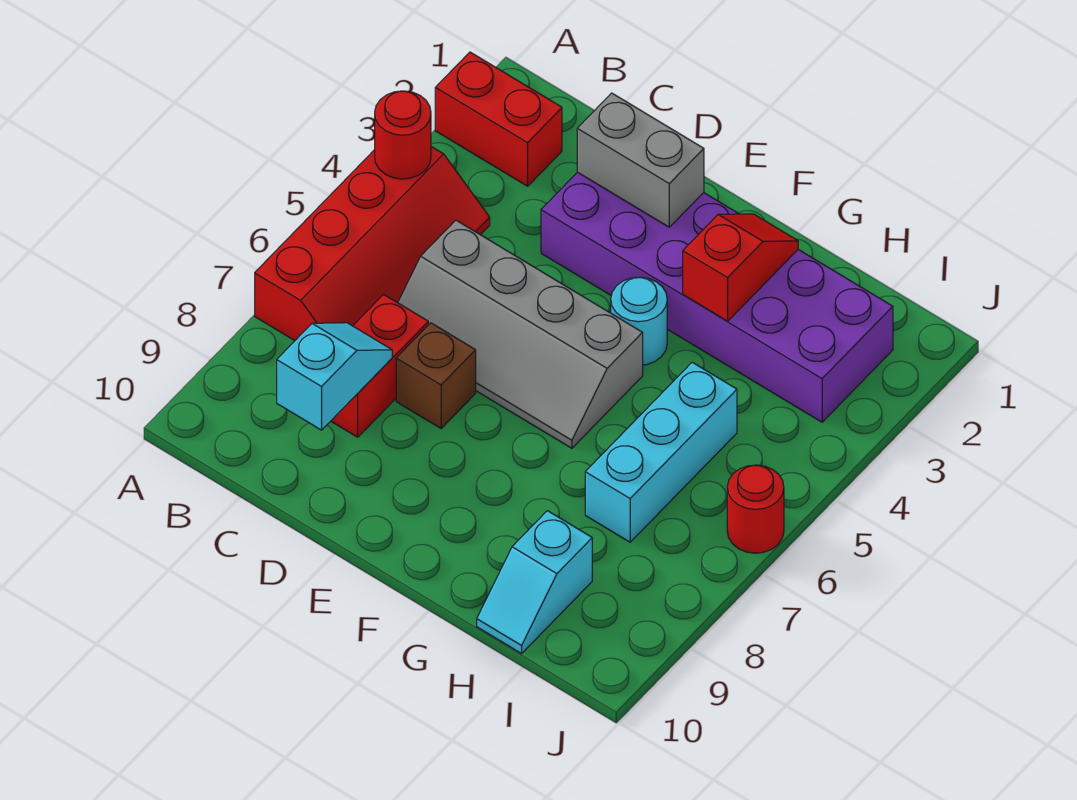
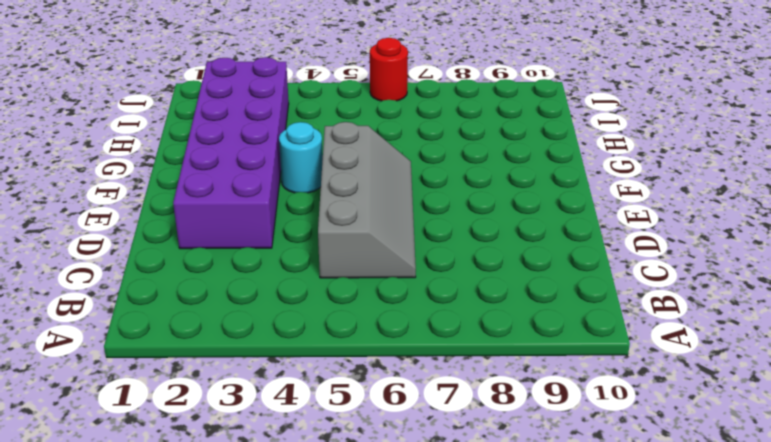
none -> red 1x2 brick [435,52,562,186]
none -> red 2x4 slope [255,147,490,341]
none -> red 1x2 brick [331,294,428,437]

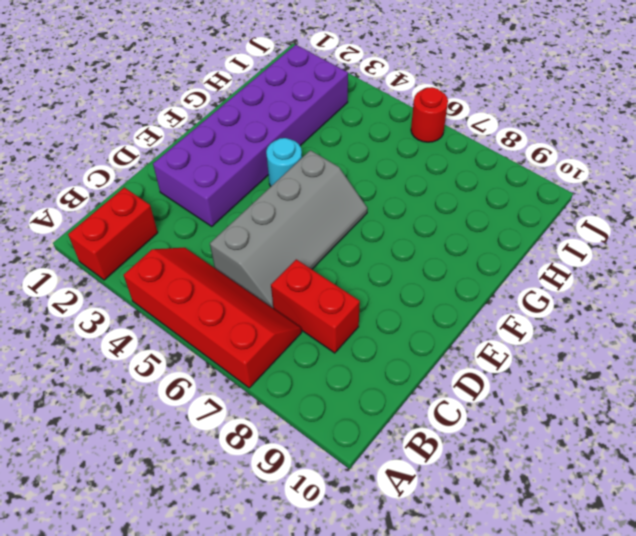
none -> brown 1x1 brick [396,323,476,428]
none -> cyan 1x3 brick [585,362,737,542]
none -> cyan 1x2 slope [477,511,592,654]

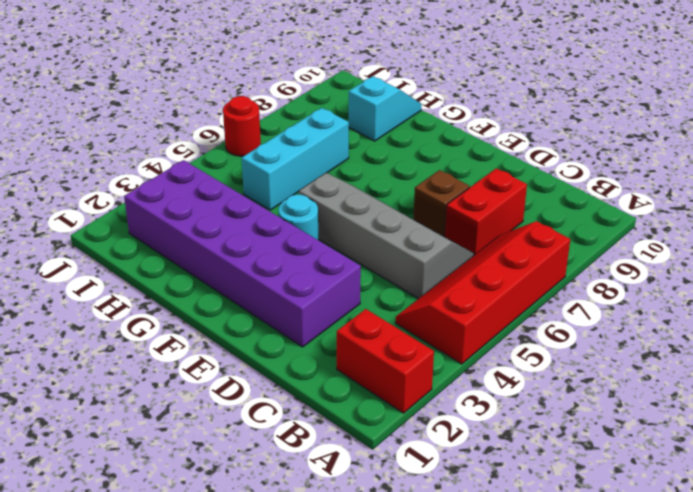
none -> red 1x1 round brick [375,91,431,179]
none -> cyan 1x2 slope [277,323,392,430]
none -> grey 1x2 brick [577,93,704,227]

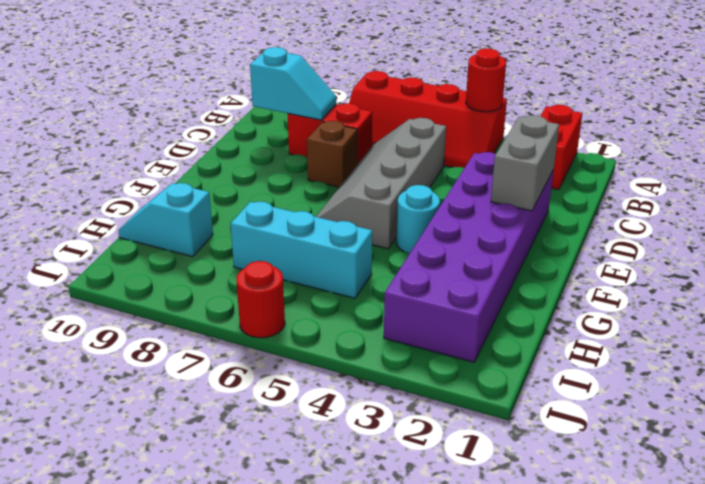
none -> red 1x2 slope [683,214,798,321]

